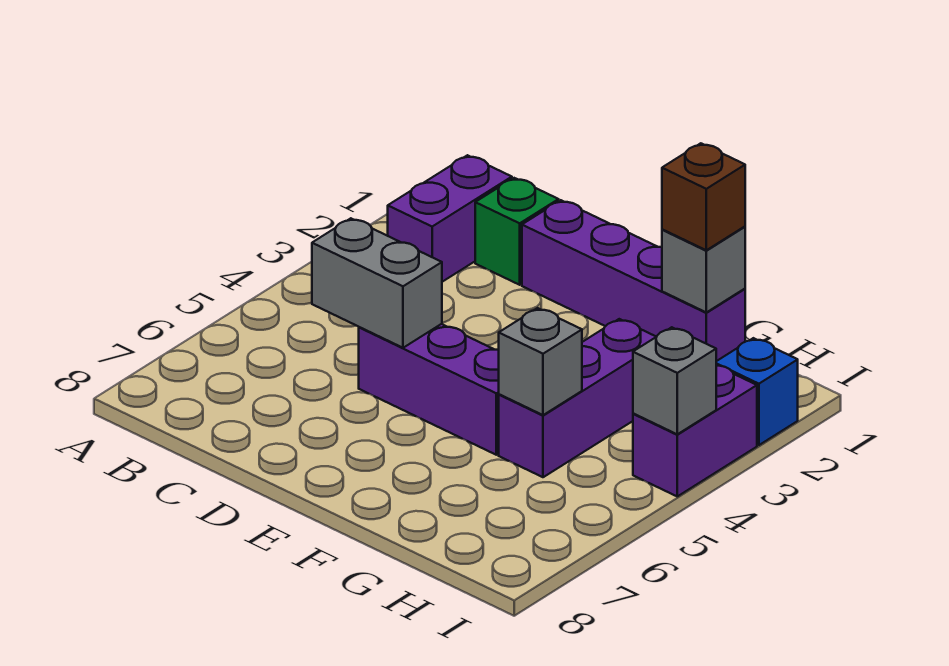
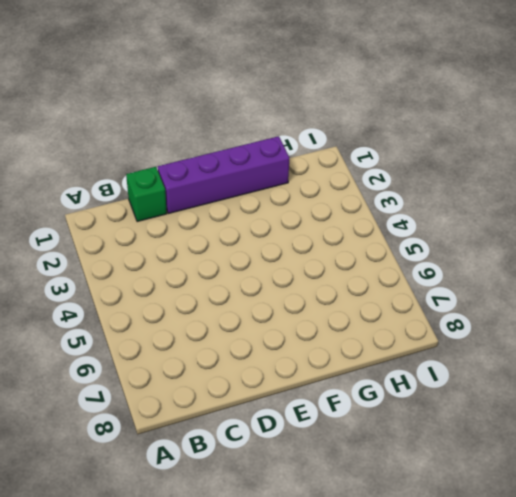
none -> purple 1x2 brick [388,155,512,282]
none -> purple 1x3 brick [359,324,499,455]
none -> purple 1x3 brick [499,319,656,477]

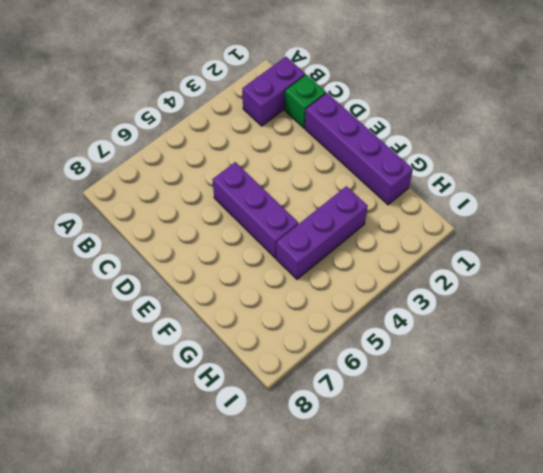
none -> blue 1x1 brick [716,338,798,445]
none -> purple 1x2 brick [633,366,757,496]
none -> grey 1x2 brick [312,218,442,348]

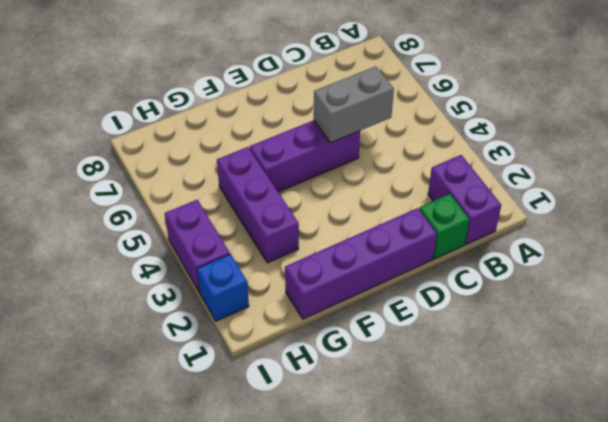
none -> grey 1x1 brick [662,227,745,312]
none -> grey 1x1 brick [499,308,582,415]
none -> grey 1x1 brick [633,327,716,434]

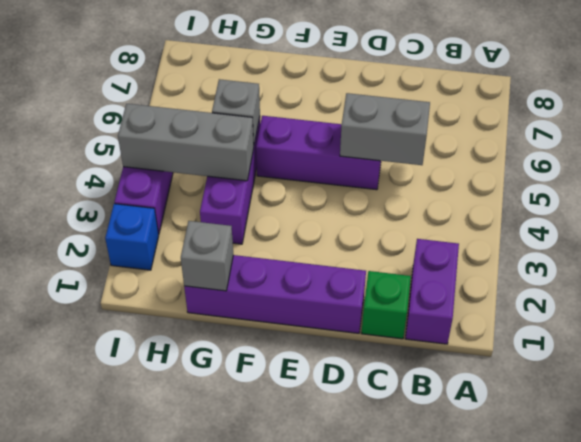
grey 1x3 brick [118,104,254,181] -> grey 1x1 brick [633,327,716,434]
none -> brown 1x1 brick [662,143,745,250]

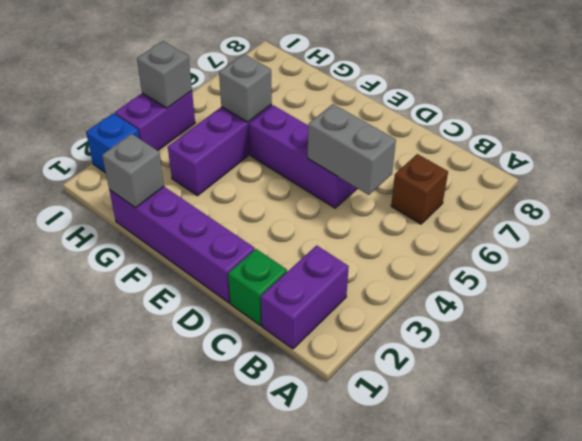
brown 1x1 brick [391,154,448,224] -> brown 1x1 brick moved to [662,143,745,250]

